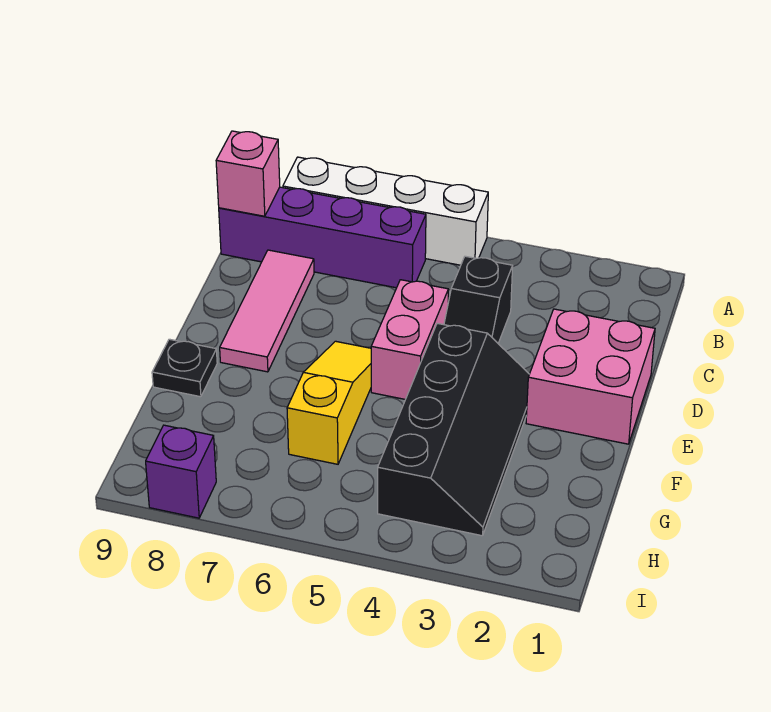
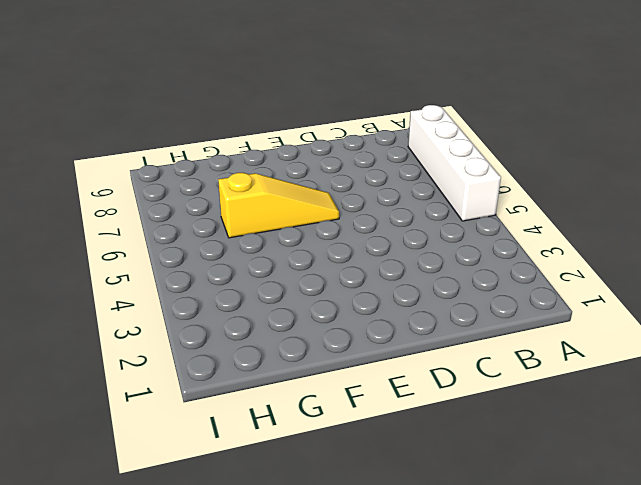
none -> purple 1x4 brick [219,187,426,288]
none -> black 1x2 slope [444,256,513,343]

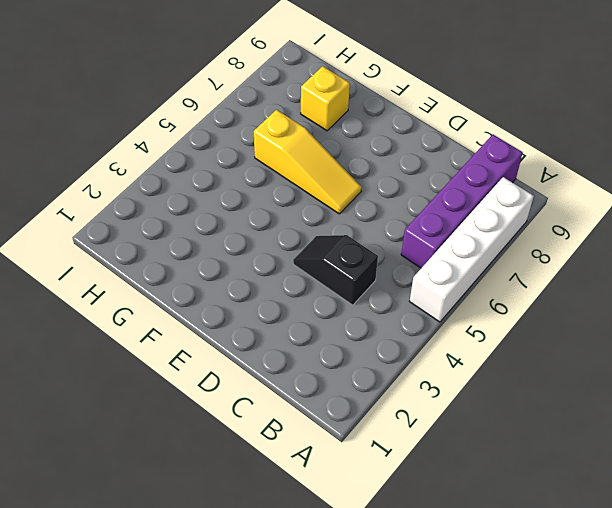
yellow 1x1 brick [301,66,350,131] -> none
none -> pink 1x3 tile [220,250,314,372]
none -> pink 2x2 brick [526,309,655,444]

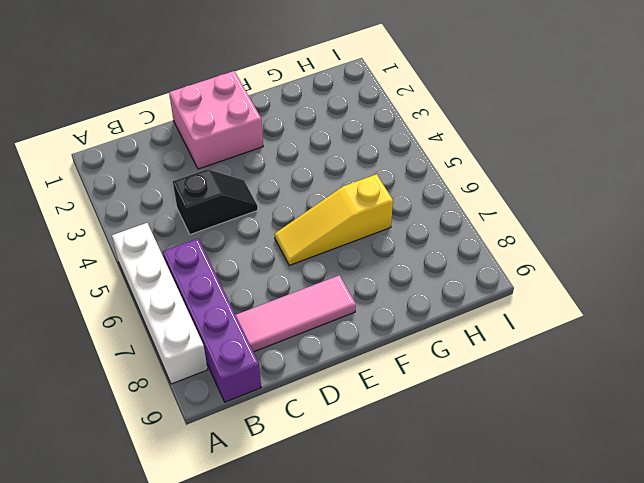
none -> pink 1x2 brick [371,280,448,399]
none -> black 2x4 slope [378,323,529,536]

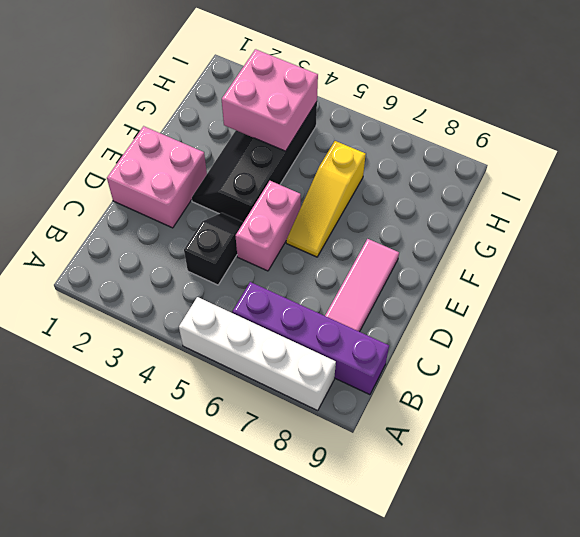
pink 2x2 brick [222,49,318,151] -> none
none -> black 1x1 plate [152,339,217,397]
none -> purple 1x1 brick [146,425,216,518]

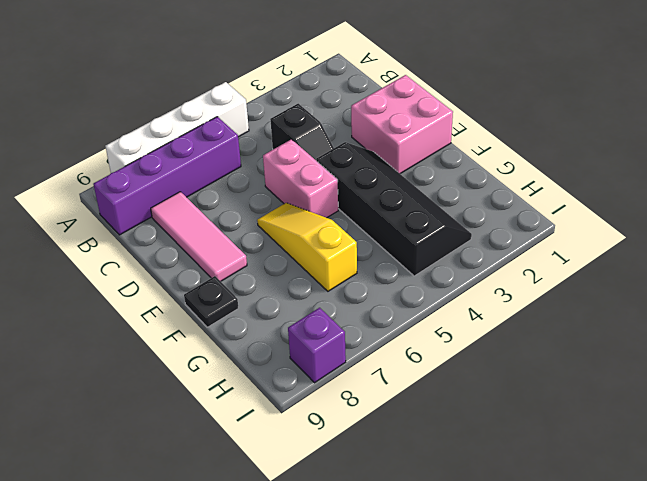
none -> pink 1x1 brick [216,131,280,216]

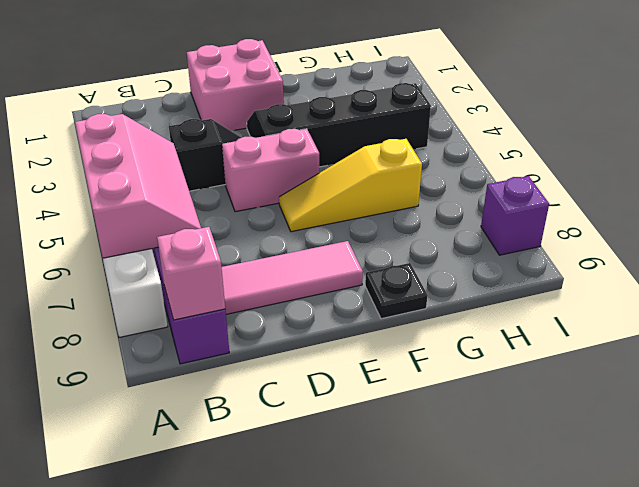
pink 2x3 slope [75,114,201,258] -> none

